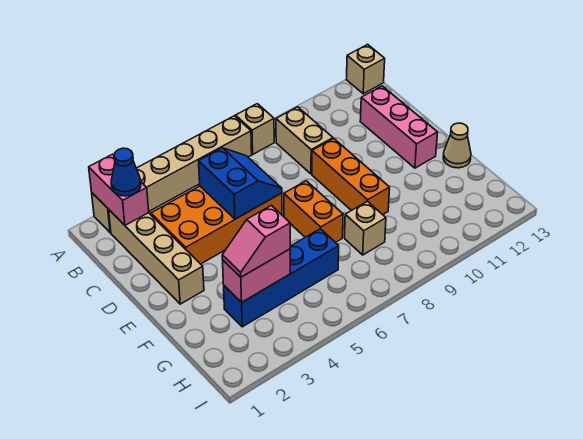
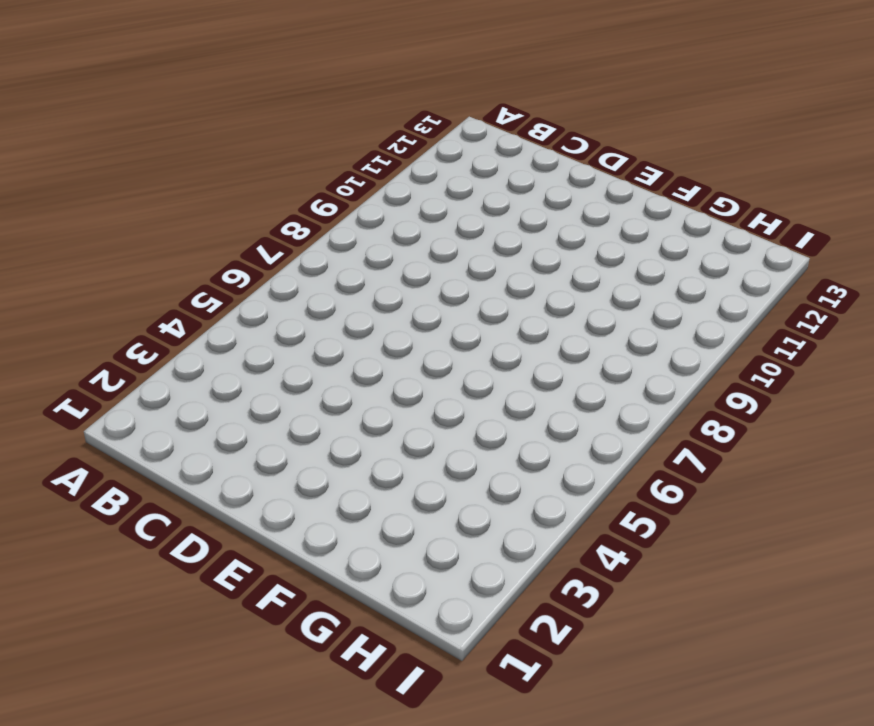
none -> tan 1x6 brick [92,116,252,233]
none -> tan 1x1 brick [236,104,274,154]
none -> tan 1x1 brick [346,44,385,94]

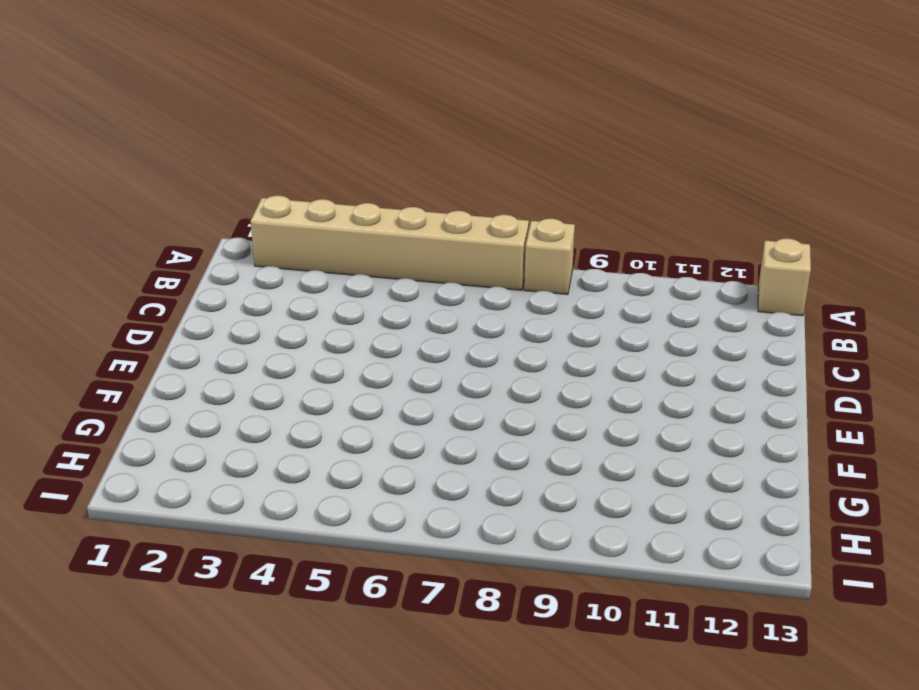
none -> tan 1x4 brick [109,210,204,304]
none -> tan 1x2 brick [276,107,333,174]
none -> orange 2x4 brick [151,186,282,264]

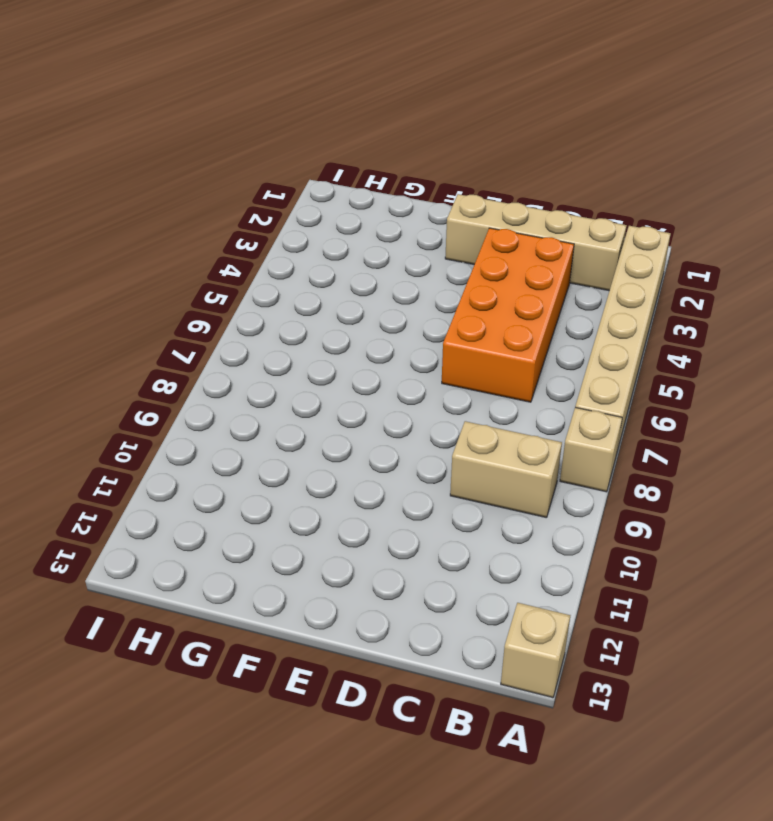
none -> pink 1x3 brick [360,86,438,168]
none -> orange 1x3 brick [312,139,390,215]
none -> orange 1x2 brick [284,181,343,242]

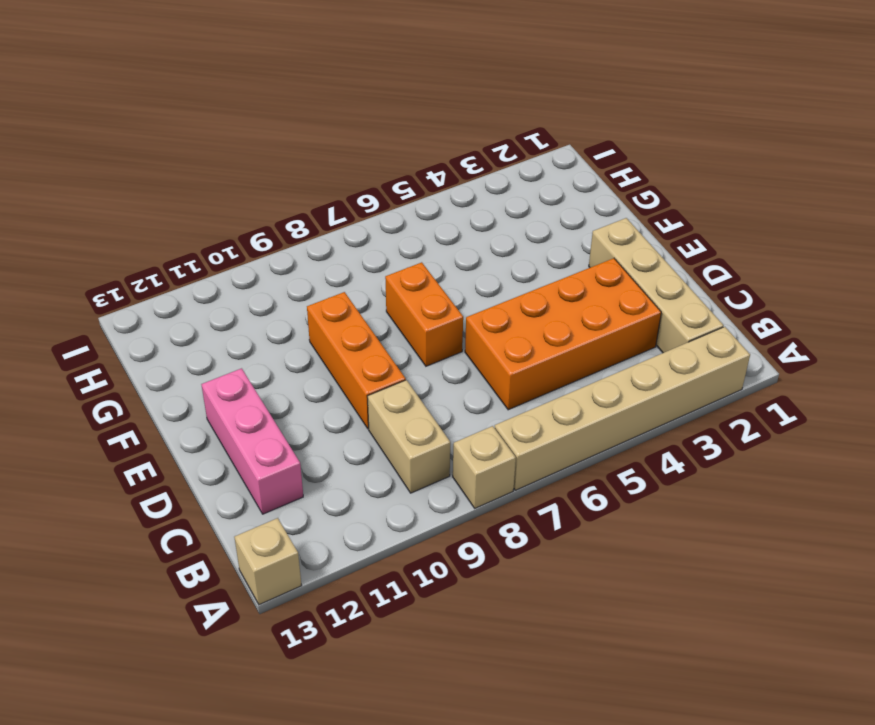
none -> tan 1x1 cone [443,123,471,168]
none -> blue 1x4 brick [224,229,339,327]
none -> tan 1x1 brick [345,201,386,255]

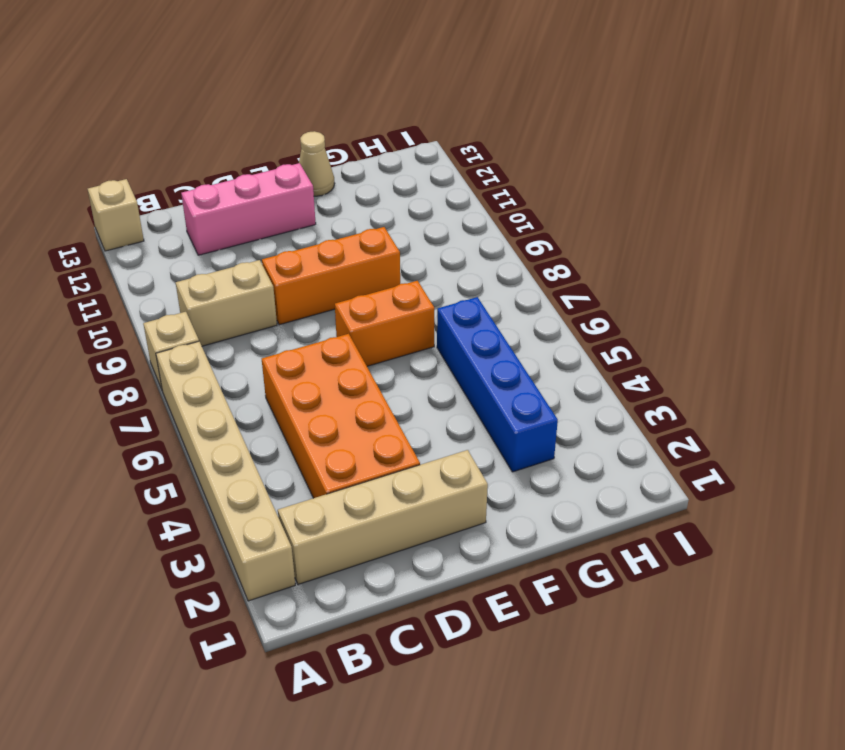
none -> tan 1x1 brick [345,201,386,255]
none -> pink 1x2 brick [89,154,149,225]
none -> blue 2x2 slope [199,148,282,219]

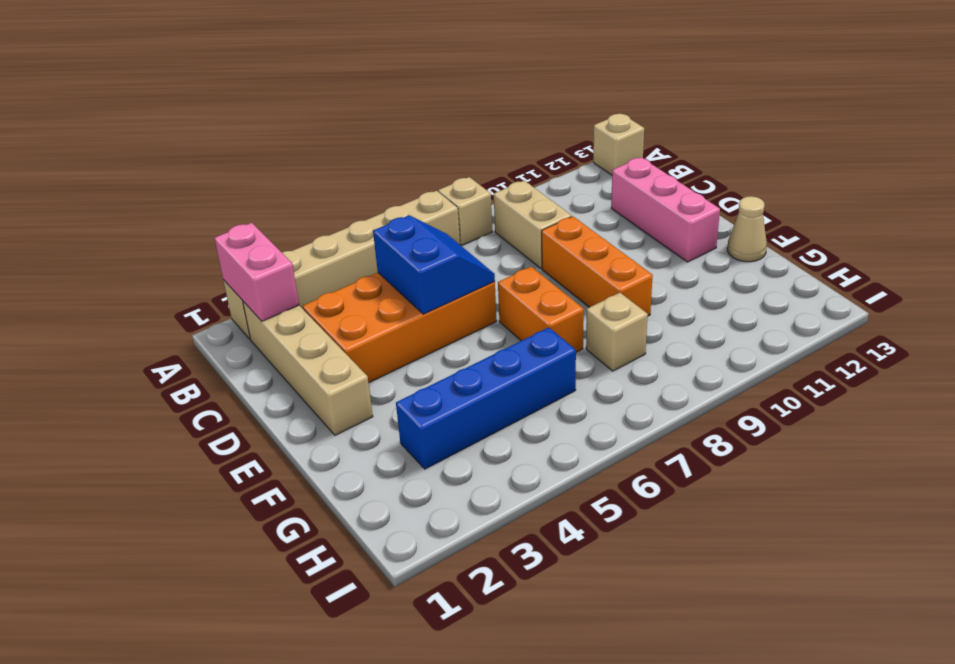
none -> pink 1x2 brick [223,249,290,302]
none -> blue 1x1 cone [111,148,141,196]
none -> pink 1x2 slope [222,206,290,277]

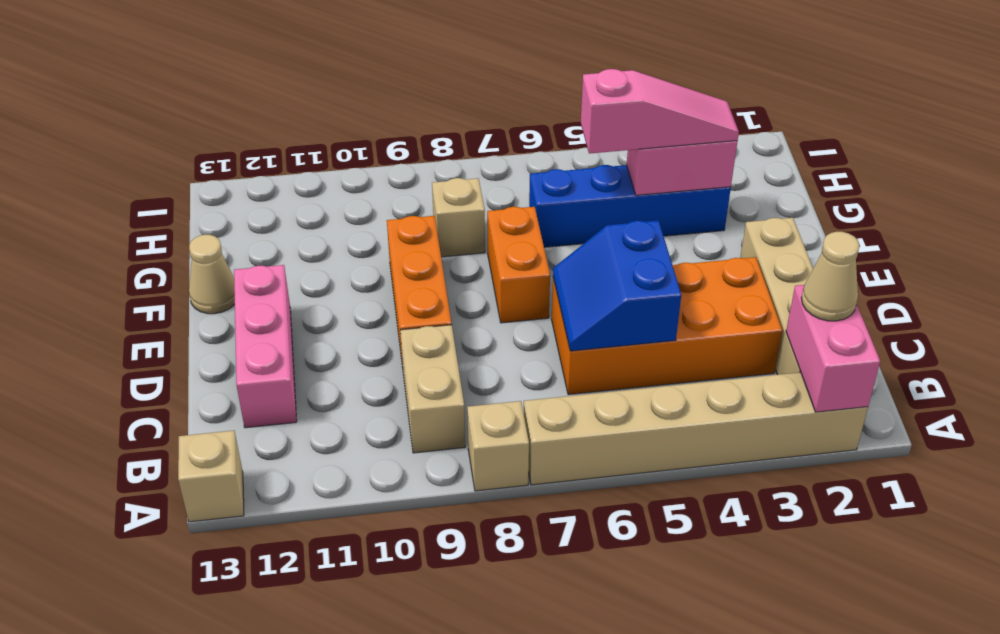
tan 1x1 cone [801,232,859,321] -> blue 1x1 cone [111,148,141,196]
pink 1x3 slope [581,69,739,154] -> pink 1x2 slope [222,206,290,277]

